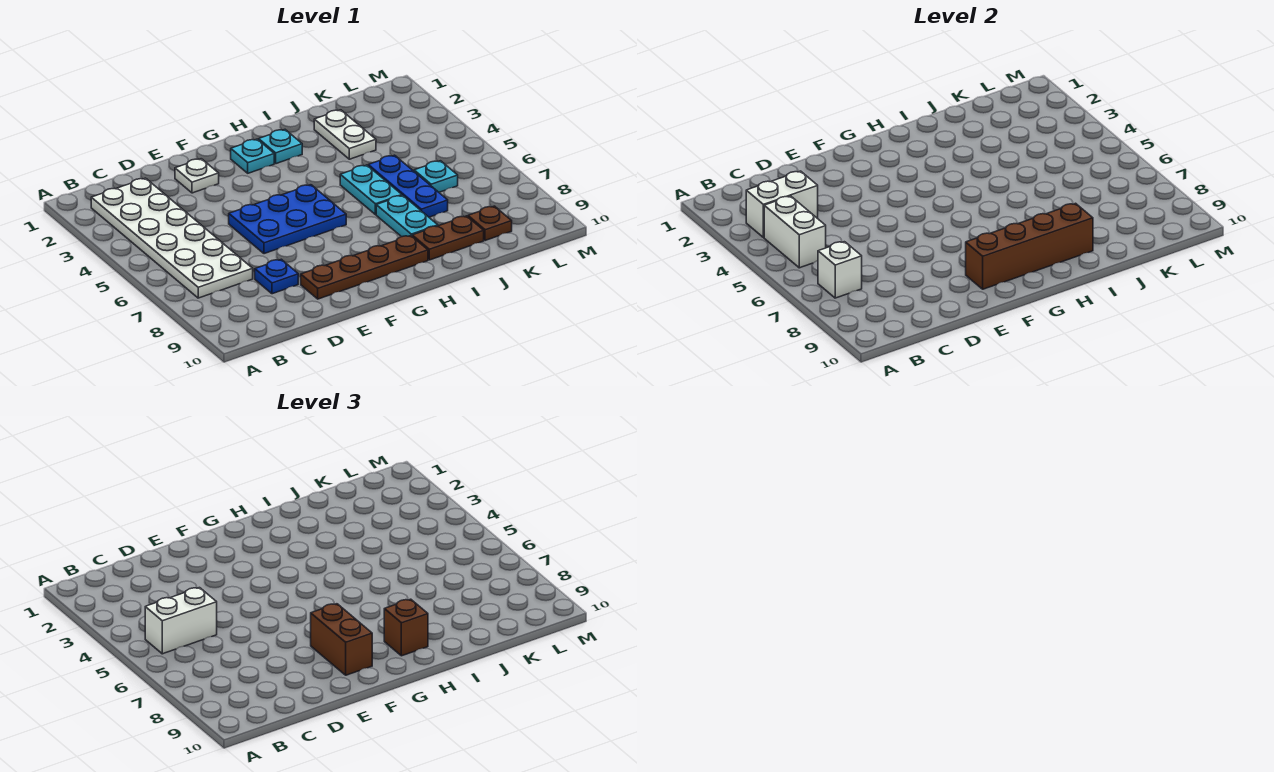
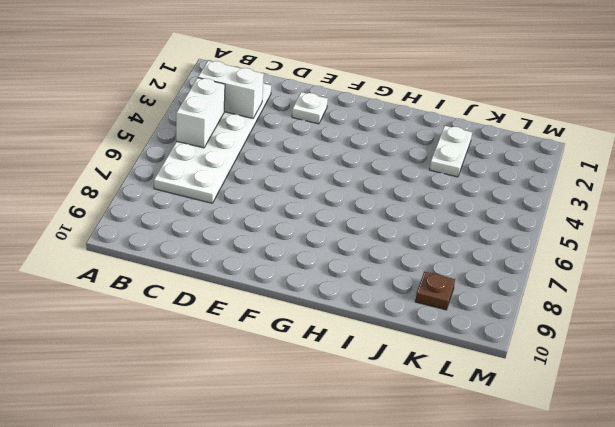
none -> blue 1x1 plate [255,259,298,294]
none -> blue 2x3 plate [229,185,346,254]
none -> brown 1x4 plate [301,236,428,299]

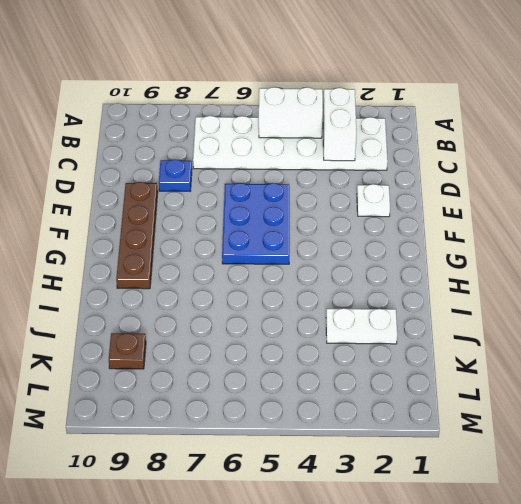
none -> cyan 1x1 plate [231,139,274,173]
none -> cyan 1x1 plate [259,130,302,164]
none -> cyan 1x2 plate [340,165,402,215]

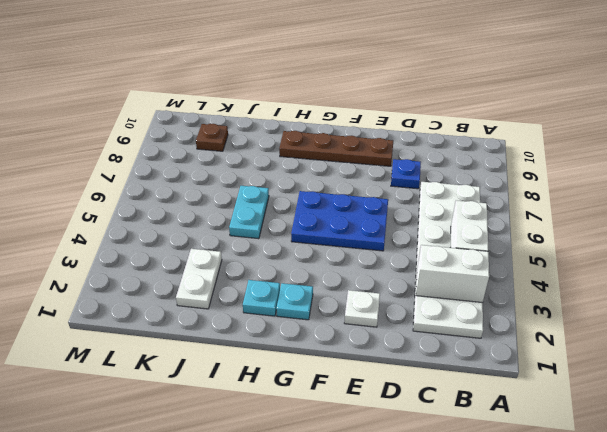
none -> cyan 1x2 plate [376,195,438,237]
none -> brown 1x2 plate [412,216,484,260]
none -> blue 1x3 plate [368,155,448,217]

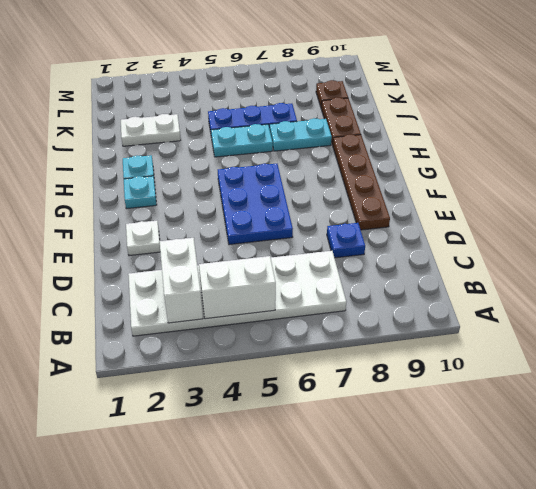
none -> cyan 1x1 plate [414,161,458,192]
none -> white 1x1 brick [818,242,862,298]
none -> brown 1x4 brick [966,203,1093,289]

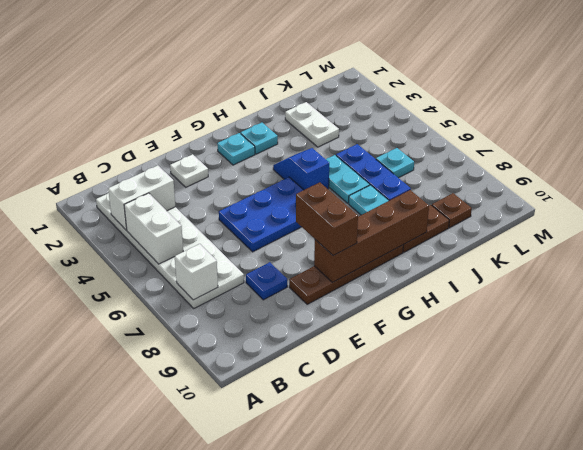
blue 1x2 slope [273,148,329,190] -> none
none -> white 1x2 brick [145,588,217,654]
none -> brown 1x1 brick [384,599,428,656]

